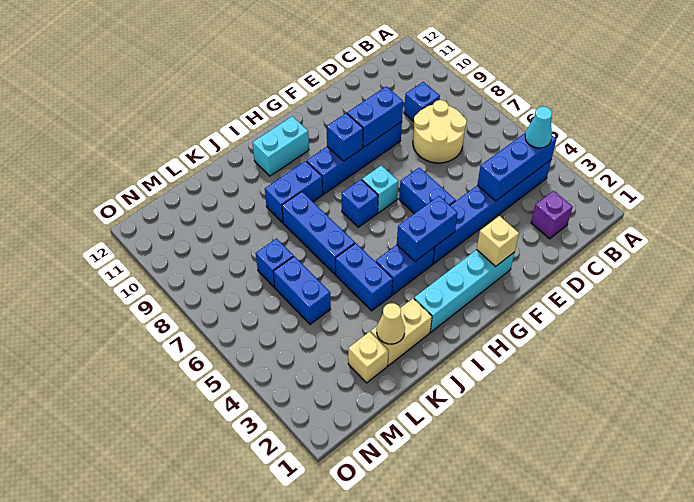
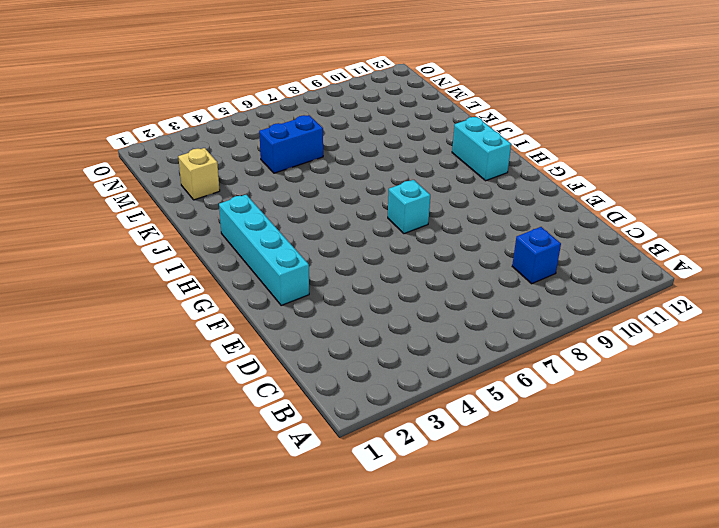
none -> blue 1x6 brick [433,160,551,264]
none -> purple 1x1 brick [531,191,573,239]
none -> tan 2x2 round brick [413,100,467,163]

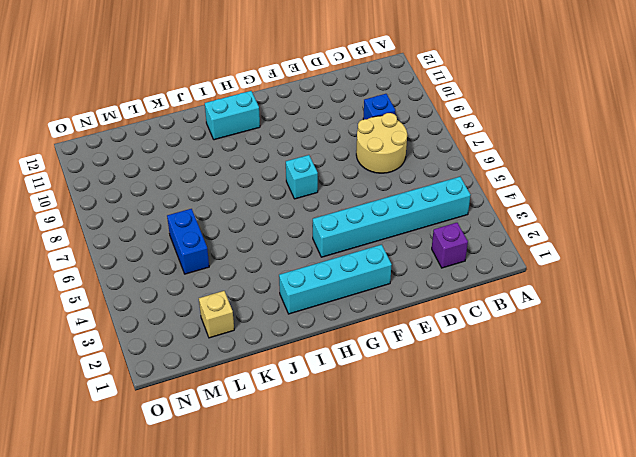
cyan 1x6 brick [313,177,470,257] -> blue 1x6 brick [433,160,551,264]
none -> blue 1x4 brick [307,122,402,194]
none -> blue 1x2 brick [399,168,456,214]
none -> blue 1x2 brick [376,245,435,295]

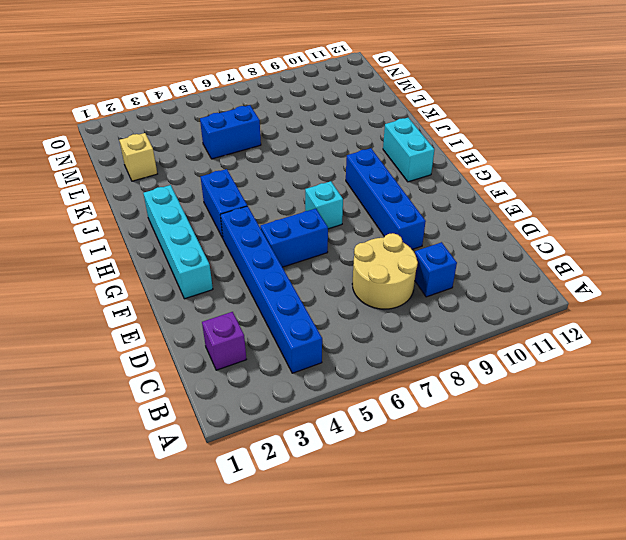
none -> blue 1x1 brick [342,180,378,227]
none -> blue 1x2 brick [265,161,323,223]
none -> tan 1x2 brick [371,298,432,366]

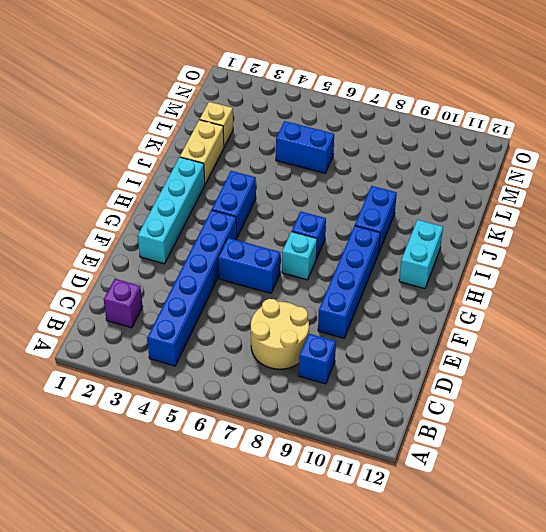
none -> blue 1x2 brick [335,243,393,311]
none -> blue 1x3 brick [282,192,355,274]
none -> blue 1x1 brick [256,239,294,287]

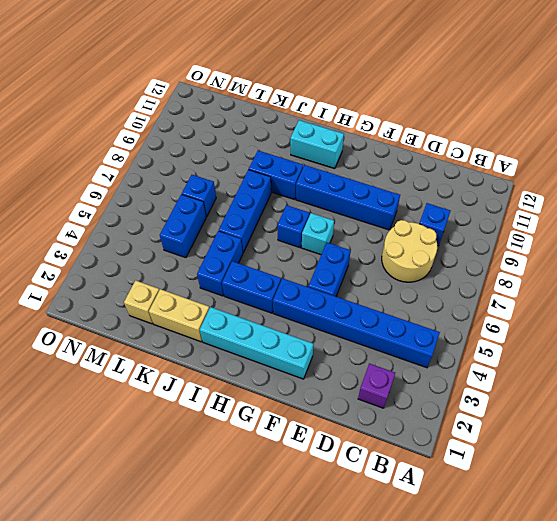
none -> blue 1x3 brick [477,133,557,201]
none -> blue 1x2 brick [347,86,403,147]
none -> tan 1x1 brick [477,216,519,266]

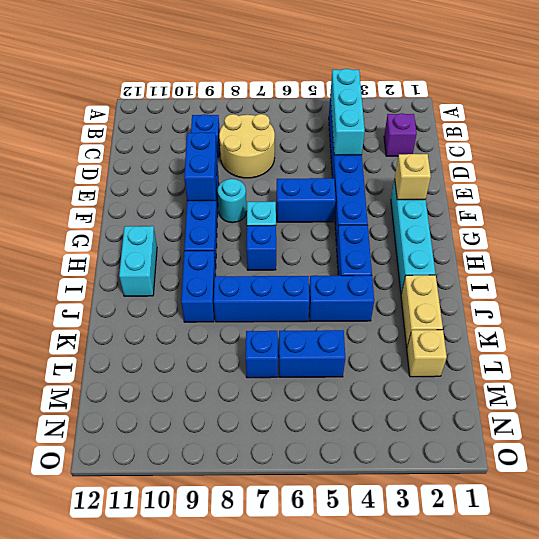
cyan 1x3 brick [330,69,365,155] -> blue 1x3 brick [477,133,557,201]
cyan 1x1 round brick [218,179,246,223] -> none
none -> blue 1x2 brick [397,196,458,261]
none -> blue 1x1 brick [327,113,363,161]
none -> tan 1x1 cone [377,303,405,344]

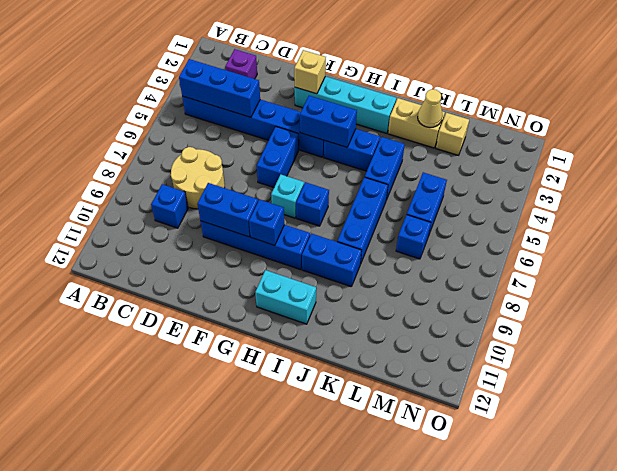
none -> cyan 1x1 cone [525,106,552,148]

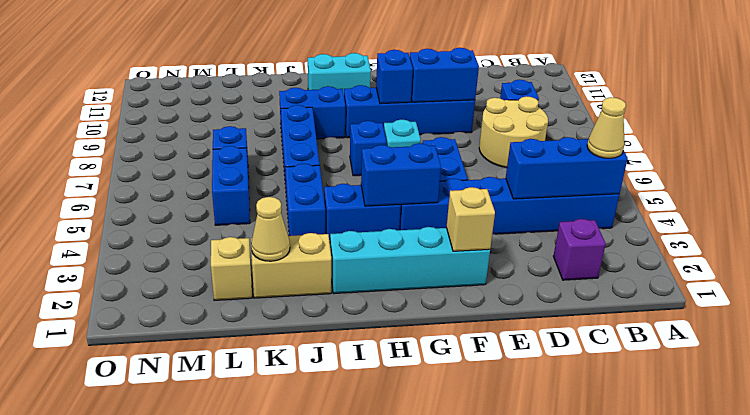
tan 1x1 cone [587,97,626,158] -> cyan 1x1 cone [525,106,552,148]

